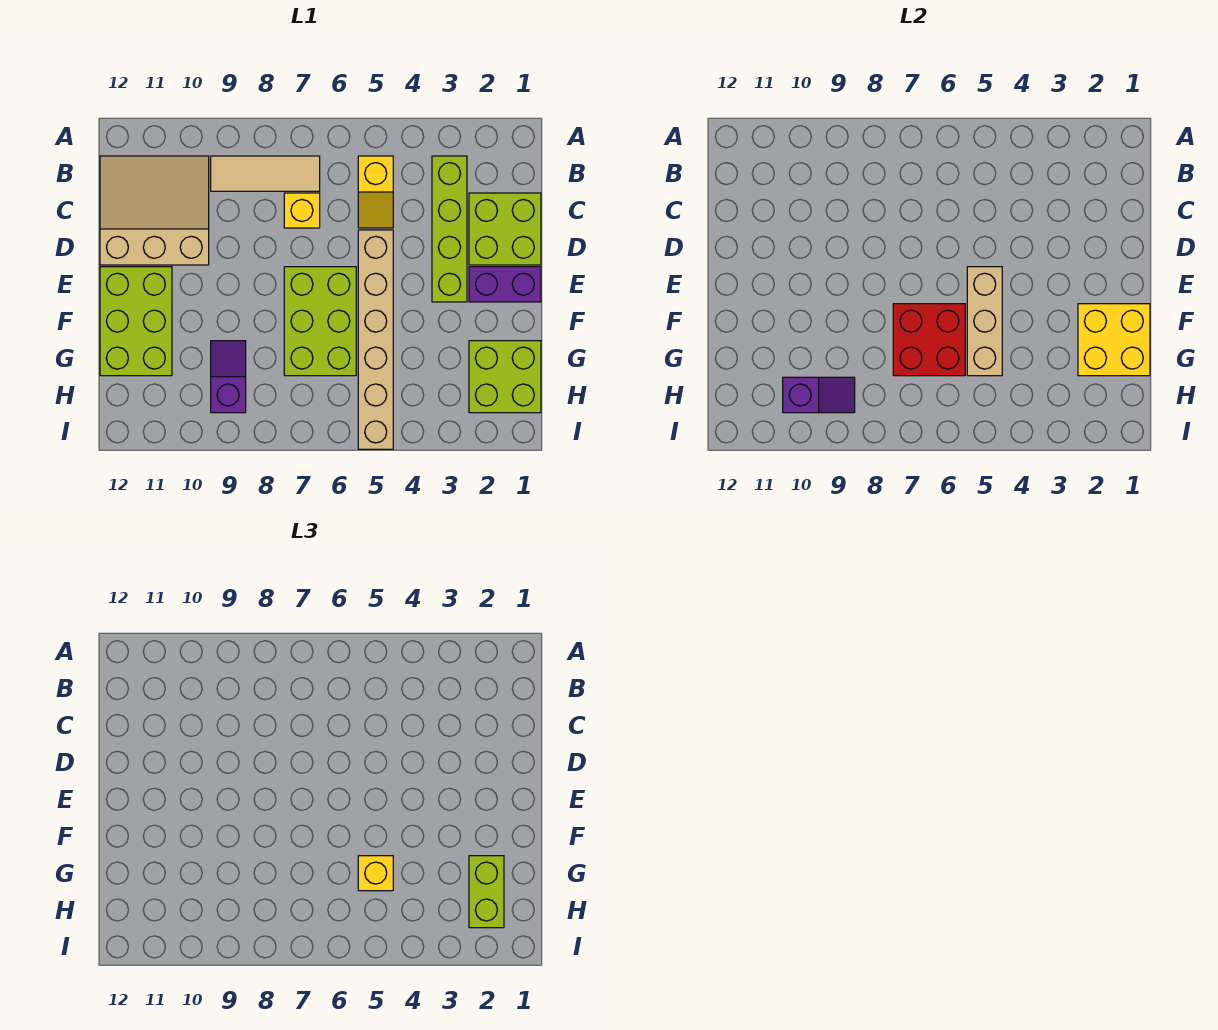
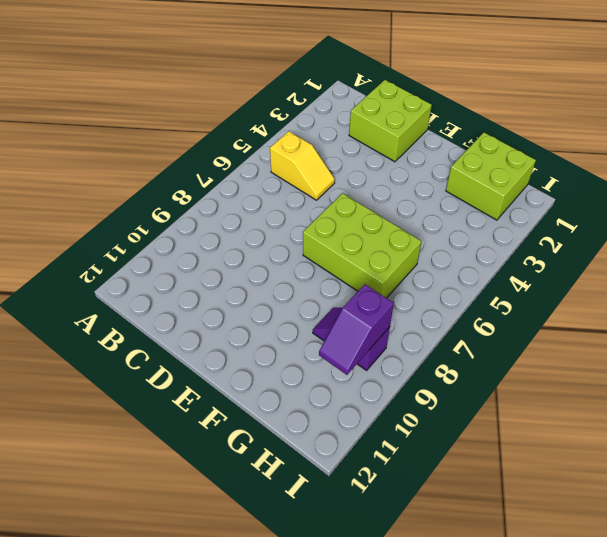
purple 1x2 slope [319,284,394,375] -> purple 1x2 slope turned to [783,377,855,413]
none -> lime 1x4 brick [432,156,467,302]
none -> tan 1x3 tile [211,156,320,191]
none -> tan 3x3 slope [100,156,209,265]

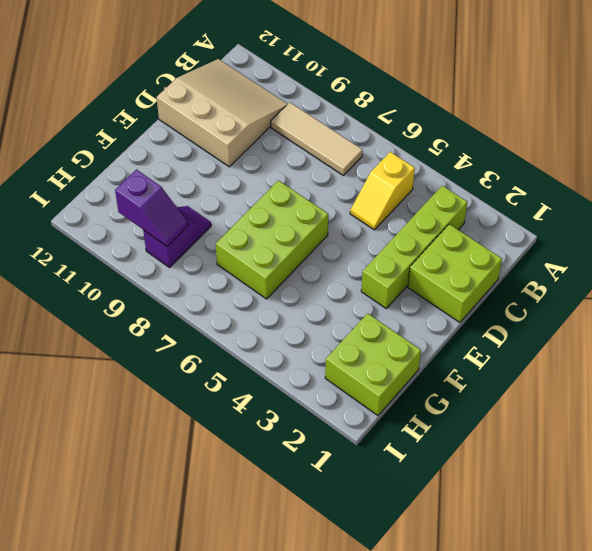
none -> yellow 1x1 brick [284,193,320,228]
none -> tan 1x6 brick [358,230,393,449]
none -> purple 1x2 brick [469,267,541,302]

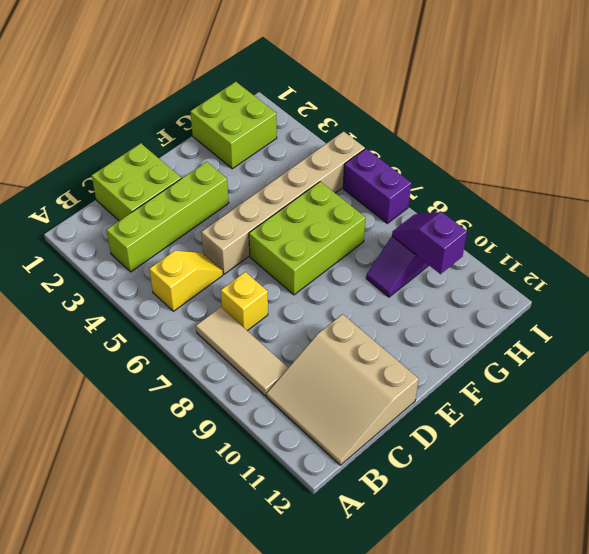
purple 1x2 brick [343,149,411,223] -> purple 1x2 brick moved to [469,267,541,302]
none -> lime 2x3 brick [100,267,172,376]
none -> tan 1x3 brick [967,267,1002,376]
none -> yellow 2x2 brick [1078,304,1150,376]

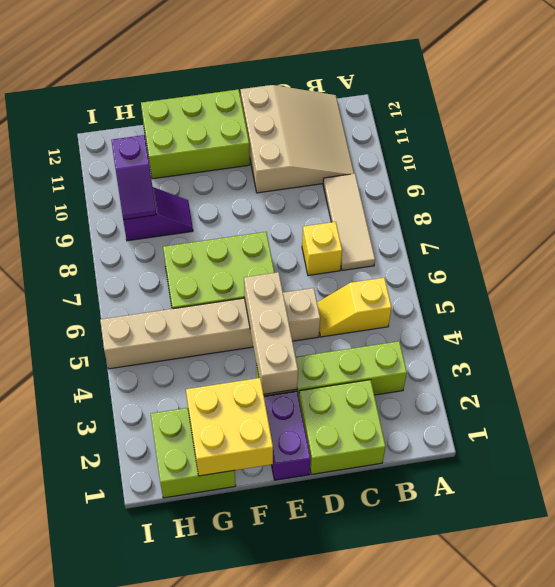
tan 1x3 brick [244,272,298,394] -> tan 1x3 brick turned to [967,267,1002,376]
none -> red 2x2 brick [893,304,965,376]
none -> lime 1x2 brick [469,856,504,928]
none -> yellow 1x1 brick [358,856,393,891]

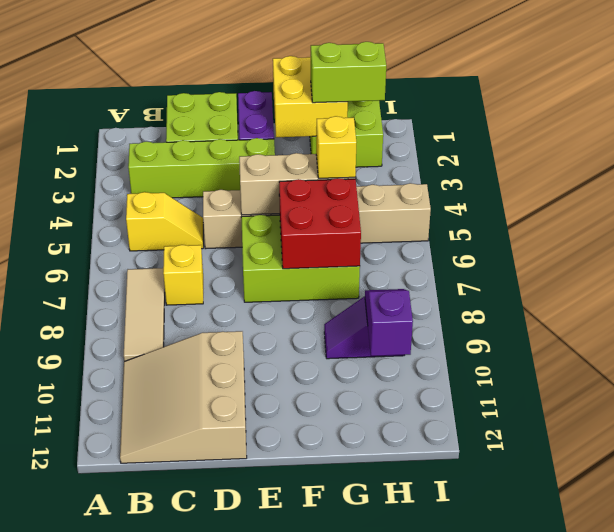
none -> lime 2x3 brick [100,267,172,376]

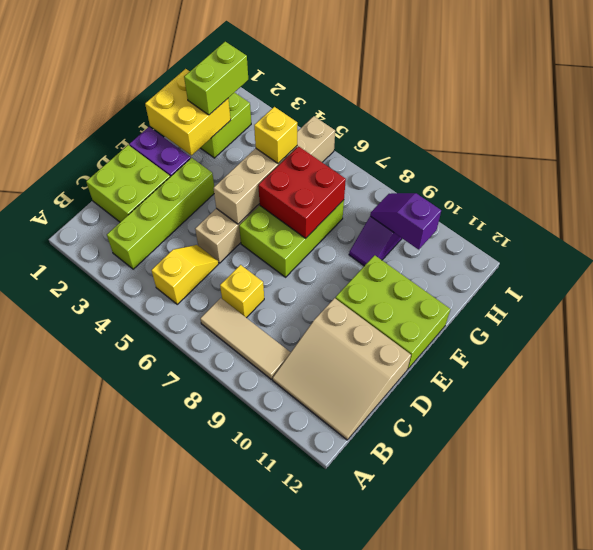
lime 2x3 brick [335,255,450,369] -> lime 2x3 brick turned to [100,267,172,376]

